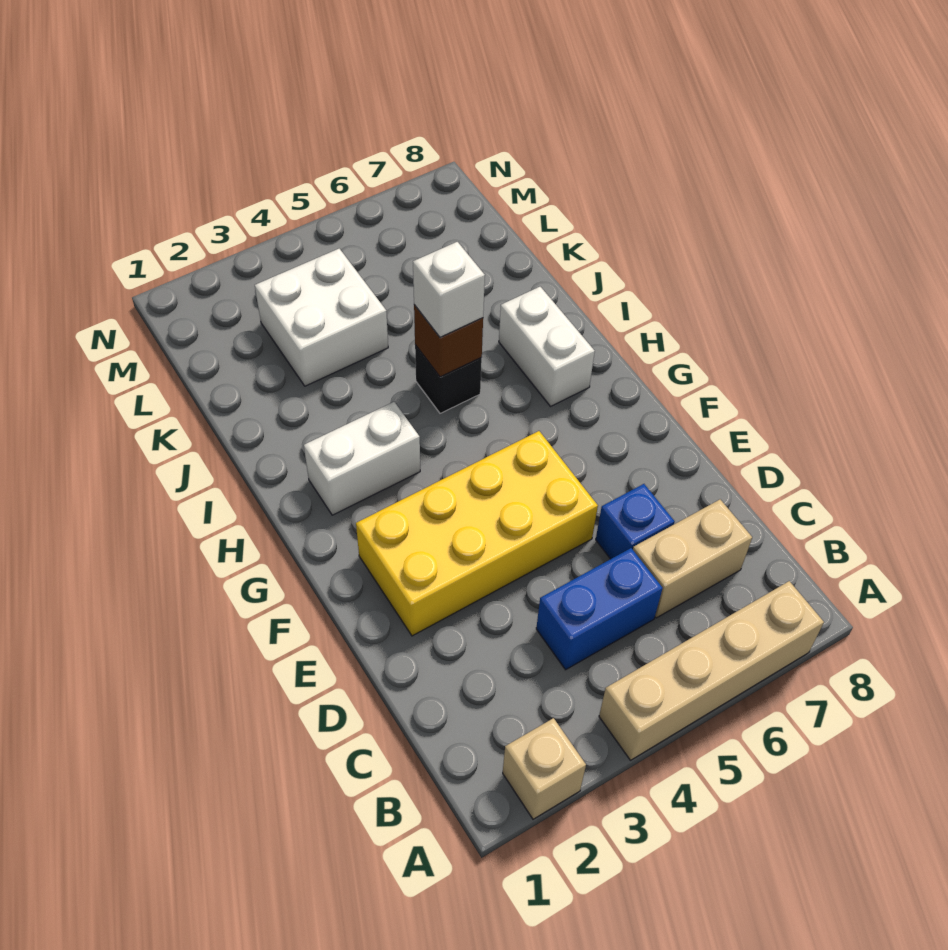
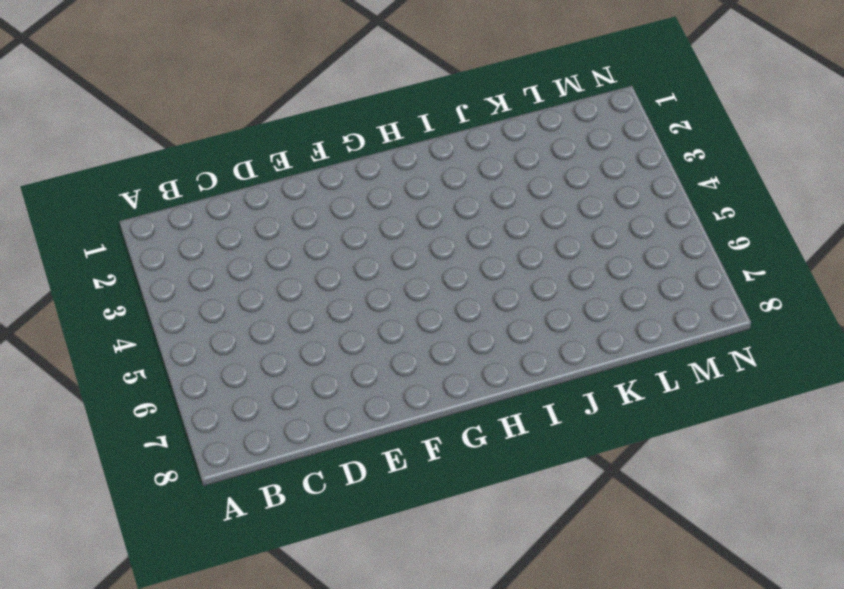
none -> tan 1x1 brick [503,718,586,819]
none -> tan 1x4 brick [599,581,824,760]
none -> blue 1x2 brick [536,548,663,670]

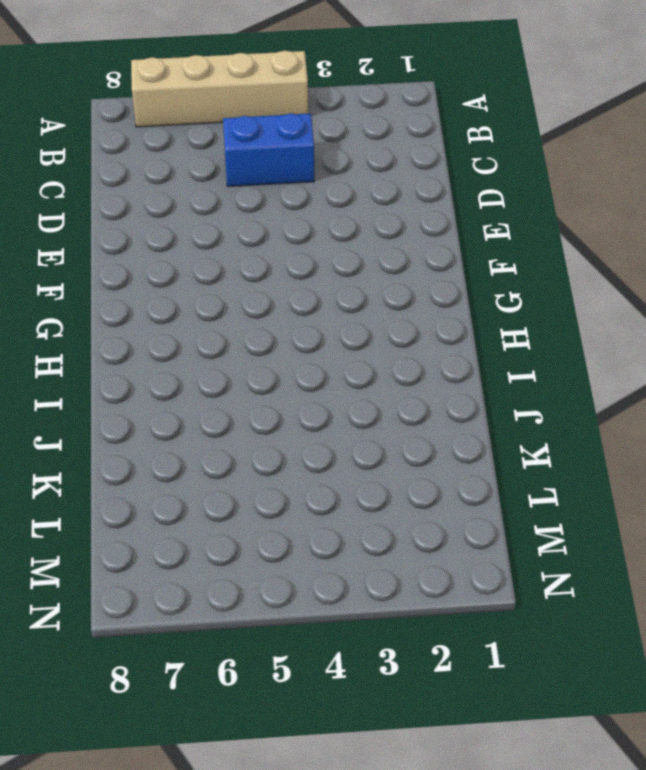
none -> tan 1x1 brick [503,718,586,819]
none -> tan 1x2 brick [633,500,752,618]
none -> blue 1x1 brick [596,484,675,559]

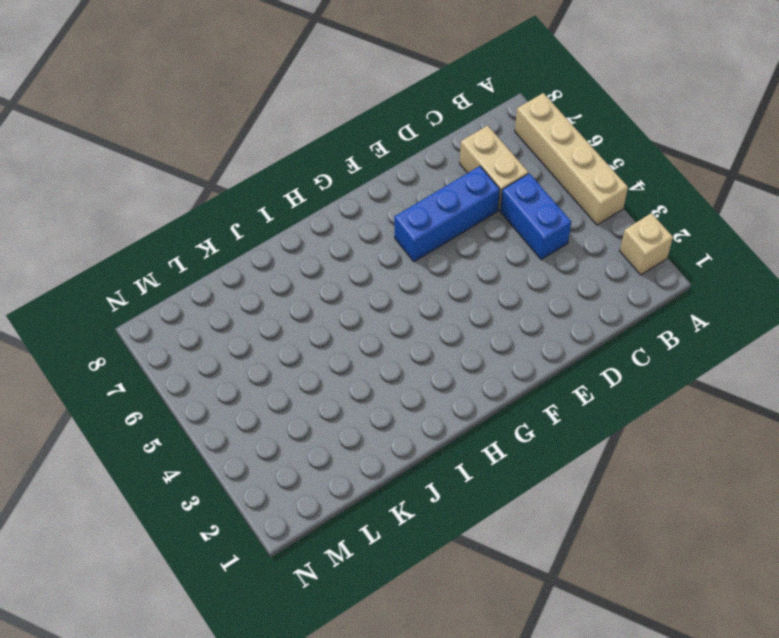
blue 1x3 brick [394,166,500,262] -> blue 1x1 brick [596,484,675,559]
none -> yellow 2x4 brick [356,431,598,636]
none -> white 1x2 brick [304,402,420,515]
none -> white 1x2 brick [499,287,595,406]

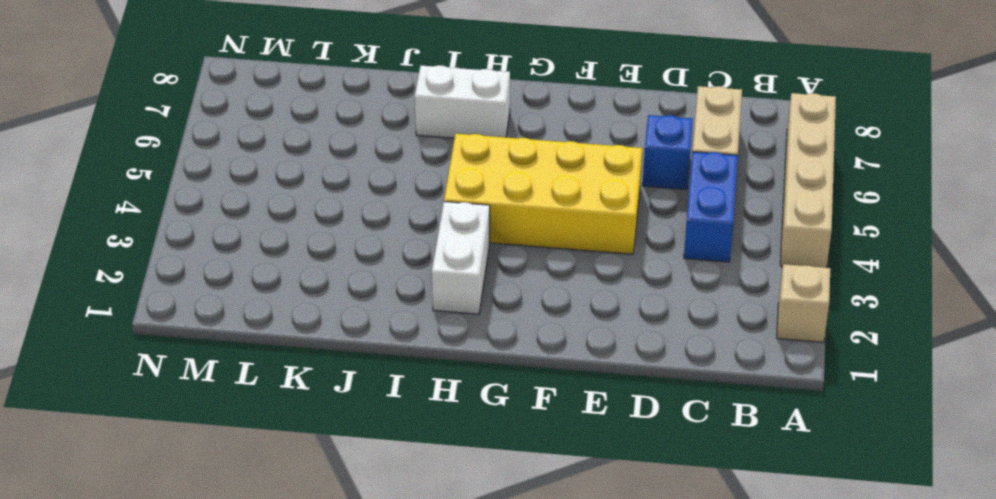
yellow 2x4 brick [444,134,642,254] -> yellow 2x4 brick turned to [356,431,598,636]
none -> black 1x1 brick [415,345,482,413]
none -> white 2x2 brick [255,249,388,386]
none -> brown 1x1 brick [414,305,483,377]

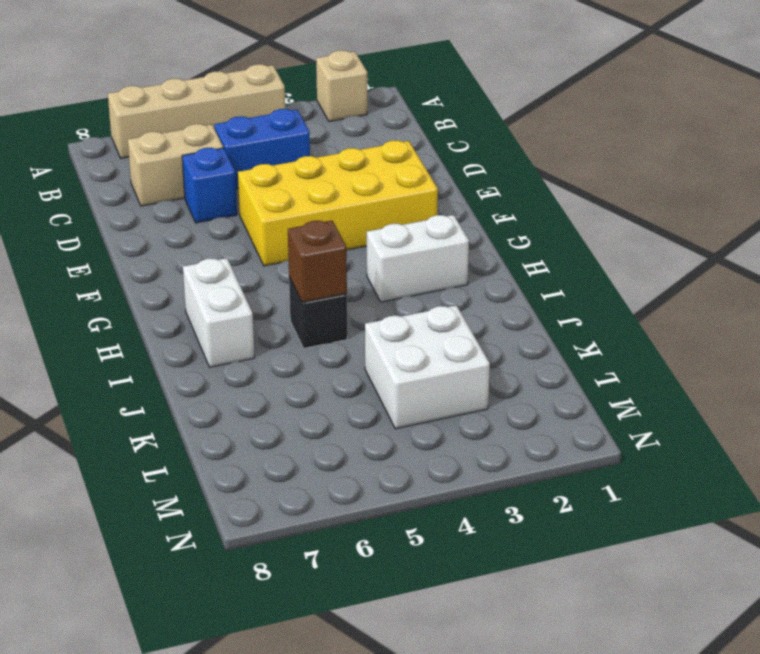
none -> white 1x1 brick [413,242,485,337]

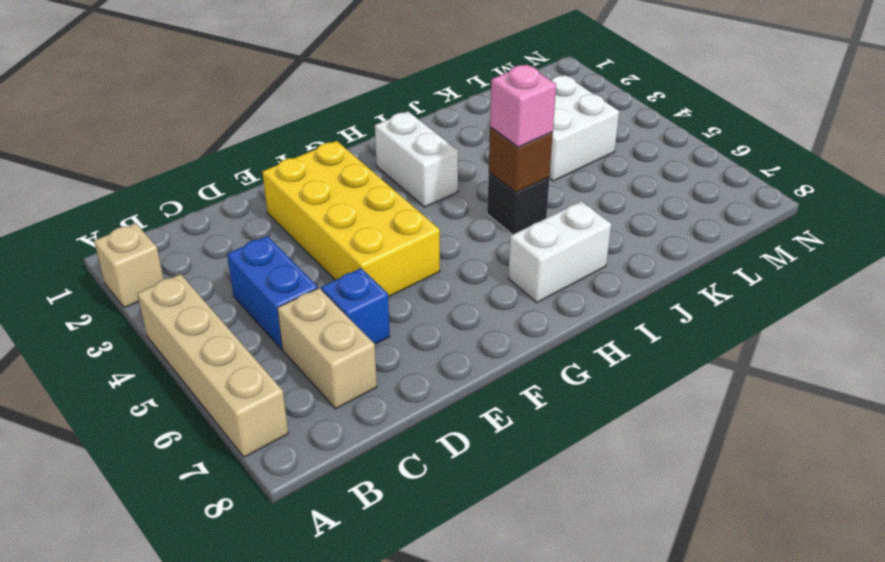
pink 1x1 brick [490,65,556,147] -> white 1x1 brick [413,242,485,337]

